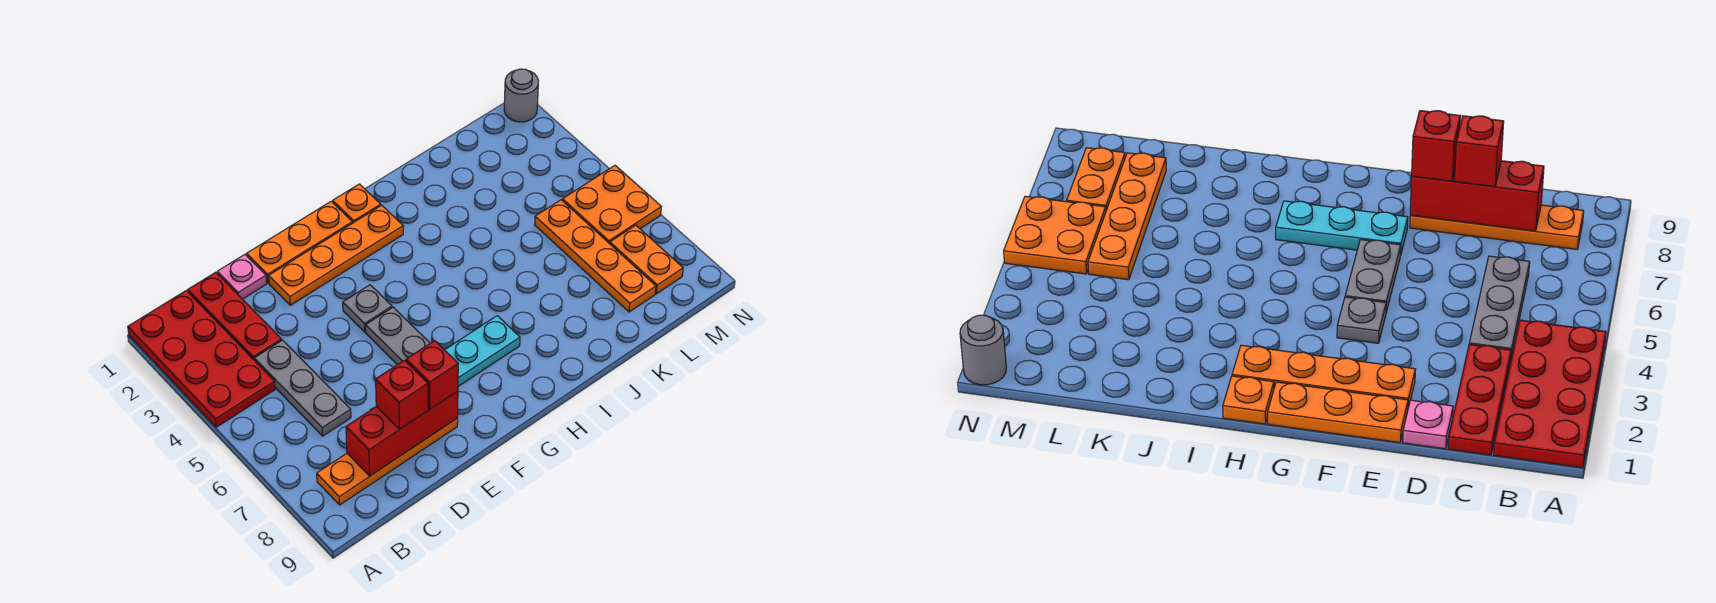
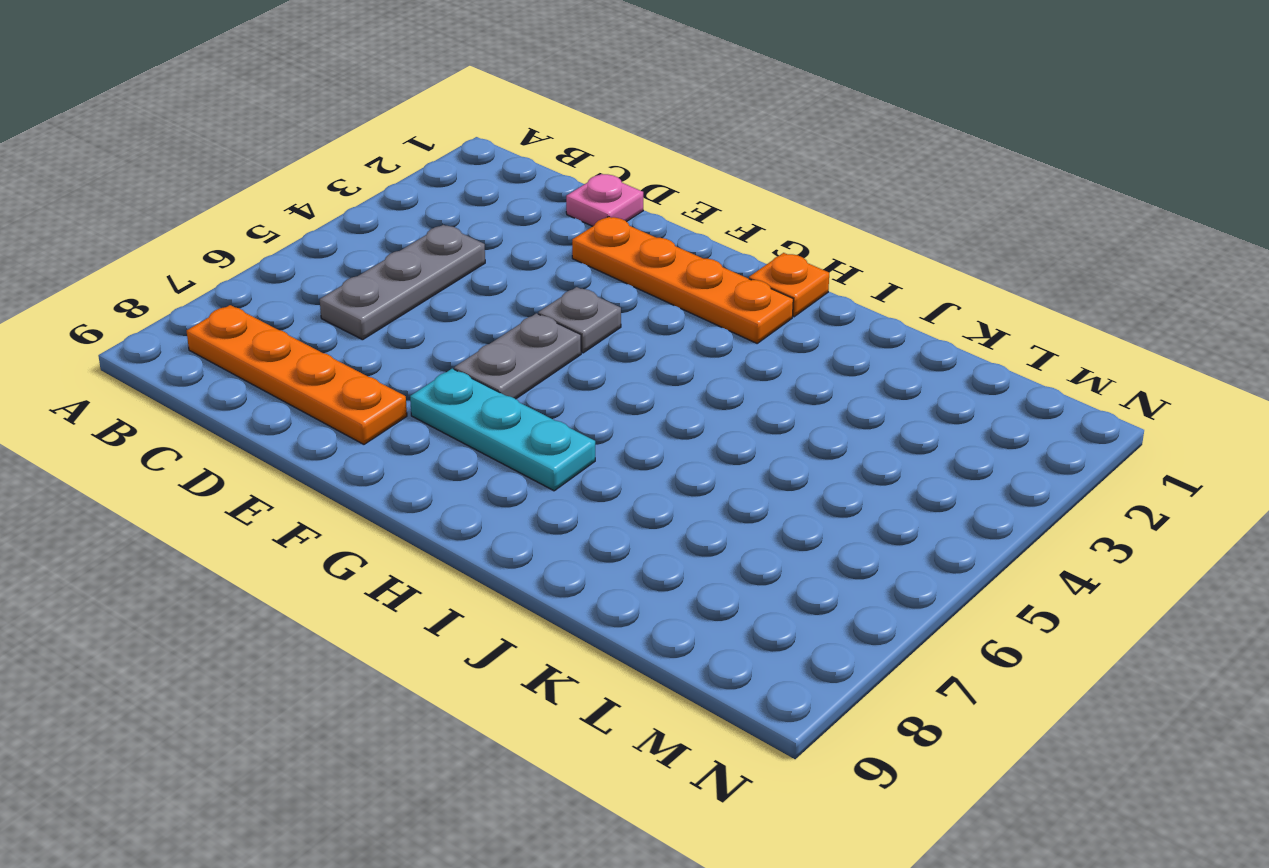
none -> red 2x4 plate [128,291,275,427]
none -> red 1x3 plate [188,272,282,360]
none -> orange 1x3 plate [247,201,352,283]

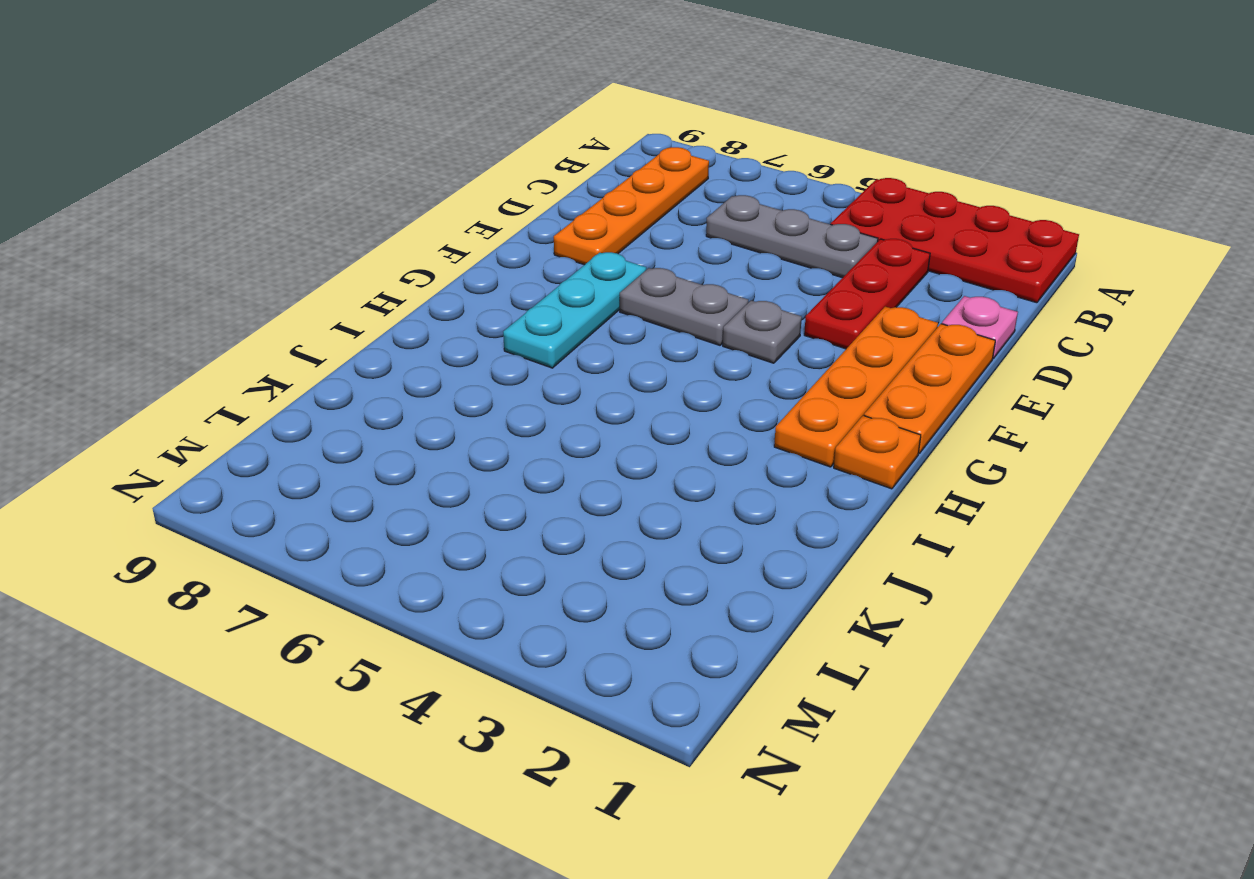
red 1x3 plate [804,239,930,349] -> red 1x3 plate turned to [188,272,282,360]
none -> orange 1x4 plate [535,200,656,312]
none -> orange 2x2 plate [562,166,661,244]
none -> orange 1x2 plate [610,225,683,294]

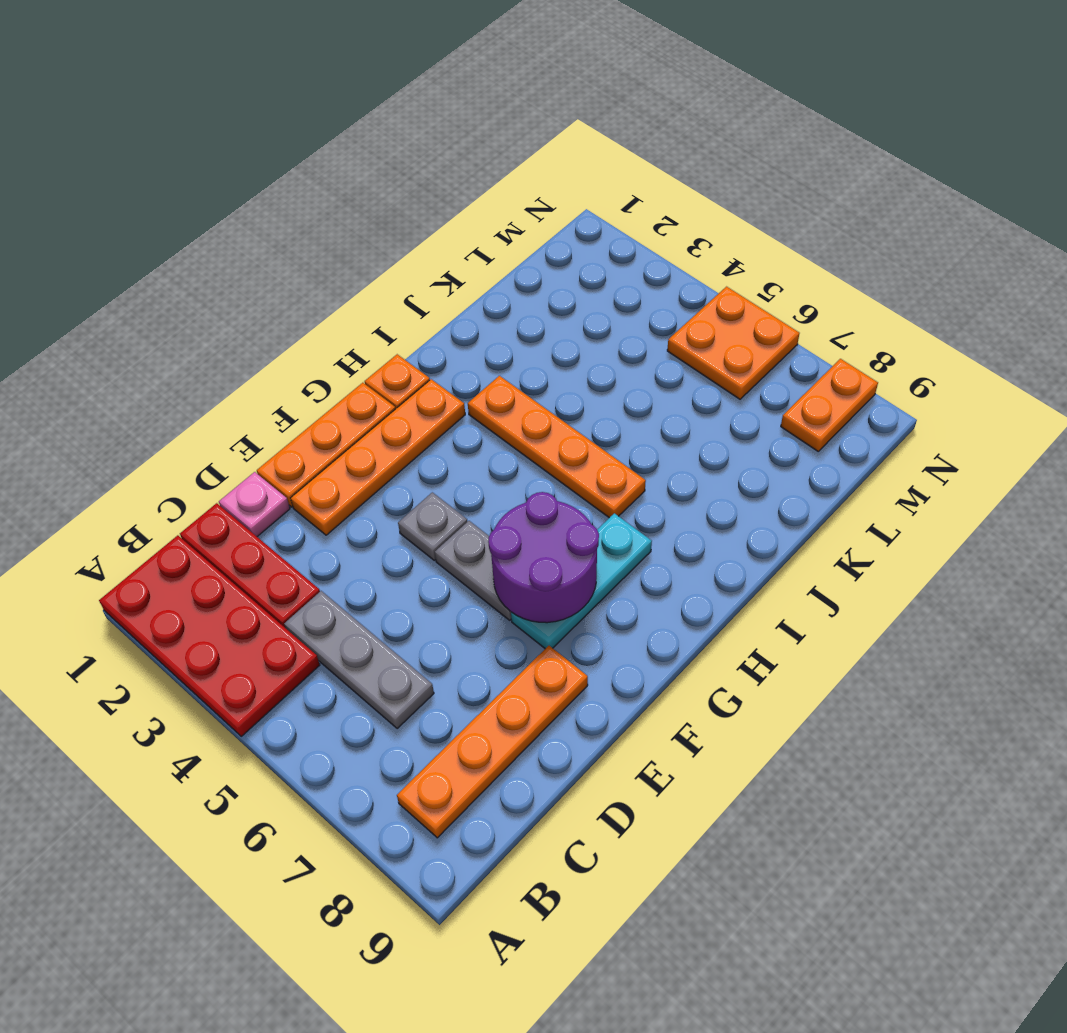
purple 2x2 round brick [488,492,599,623] -> none
orange 1x4 plate [468,376,646,518] -> orange 1x4 plate moved to [535,200,656,312]
orange 1x2 plate [781,359,878,451] -> orange 1x2 plate turned to [610,225,683,294]
none -> grey 1x1 round brick [504,69,538,122]
none -> red 1x3 brick [346,391,458,476]
none -> red 1x1 brick [376,360,428,429]

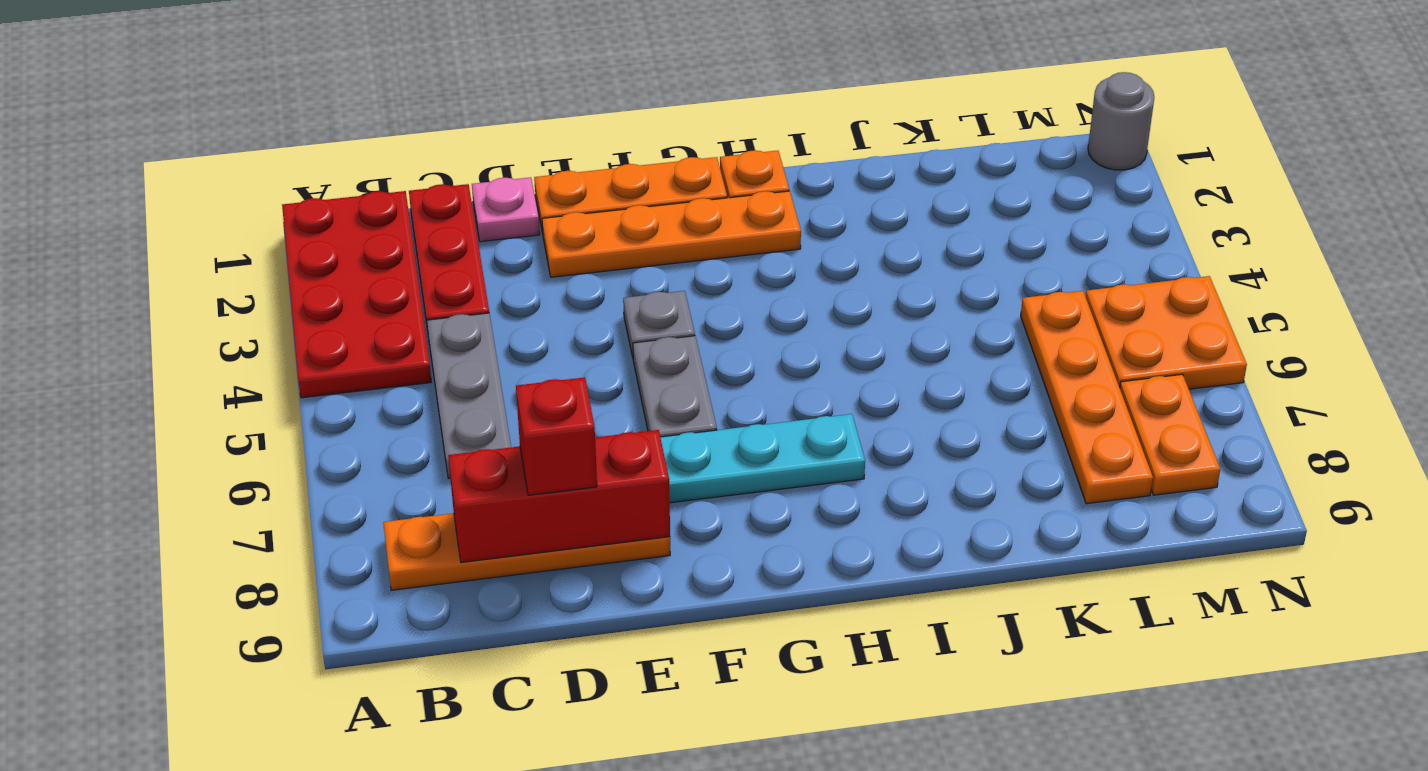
none -> red 1x1 brick [406,341,458,409]

